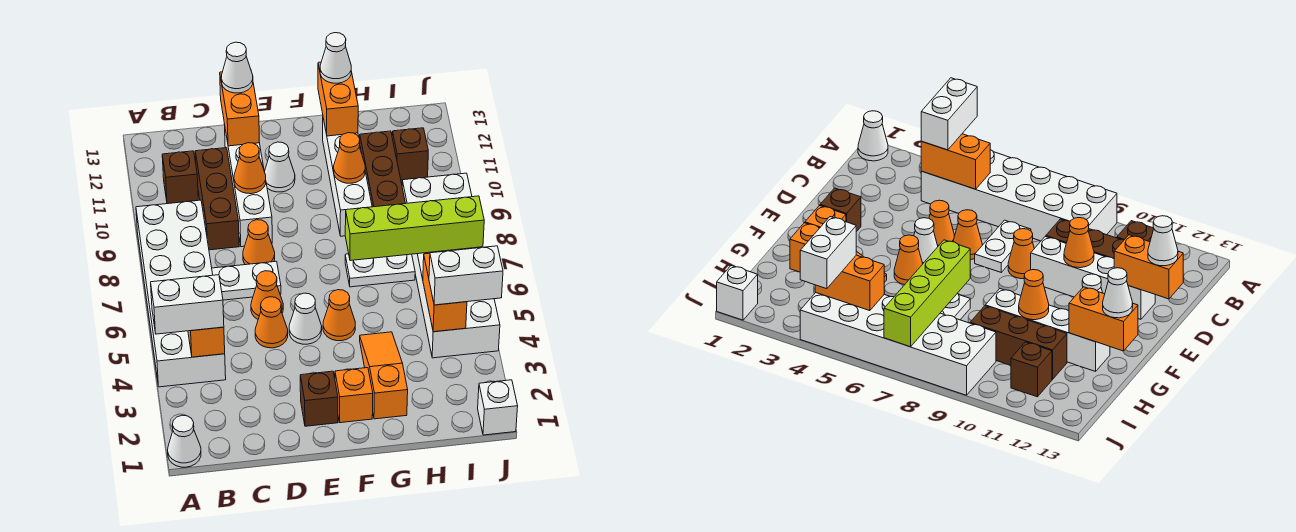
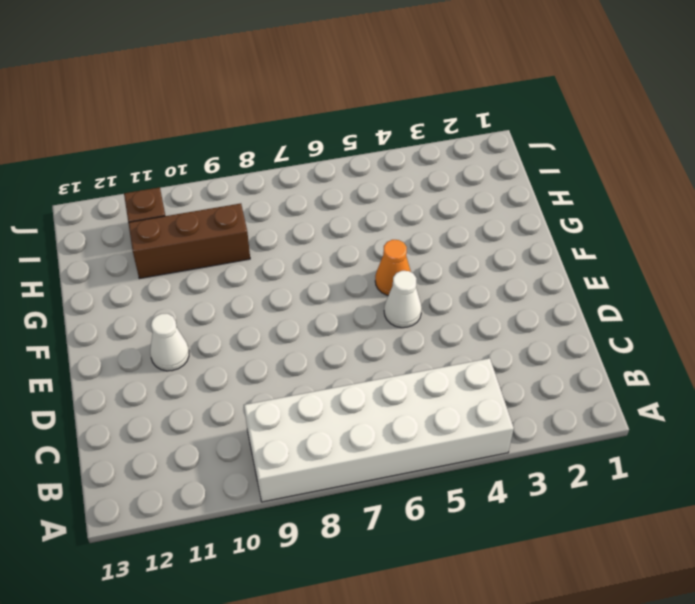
none -> white 1x1 cone [168,415,201,467]
none -> brown 1x1 brick [162,151,198,204]
none -> white 1x2 plate [212,261,281,300]
none -> brown 1x3 brick [195,148,239,250]

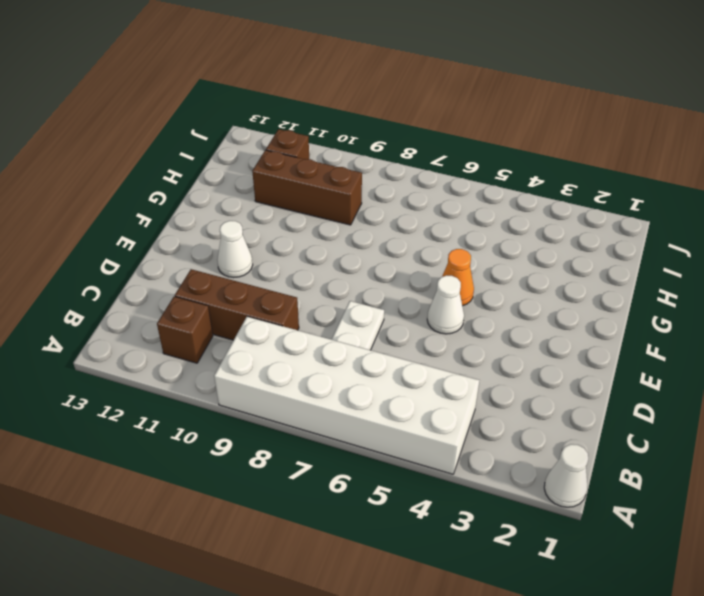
none -> orange 1x1 cone [255,297,288,348]
none -> orange 1x1 cone [251,271,283,319]
none -> orange 1x1 cone [243,220,275,265]
none -> white 1x4 brick [225,130,272,247]

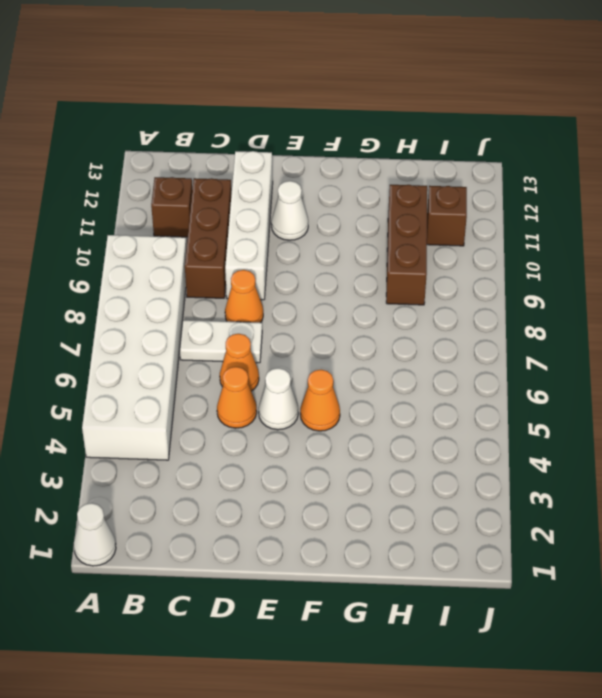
none -> brown 1x1 brick [300,371,338,426]
none -> orange 1x1 brick [335,368,373,423]
none -> orange 1x3 slope [360,332,408,419]
none -> white 1x2 plate [345,254,415,287]

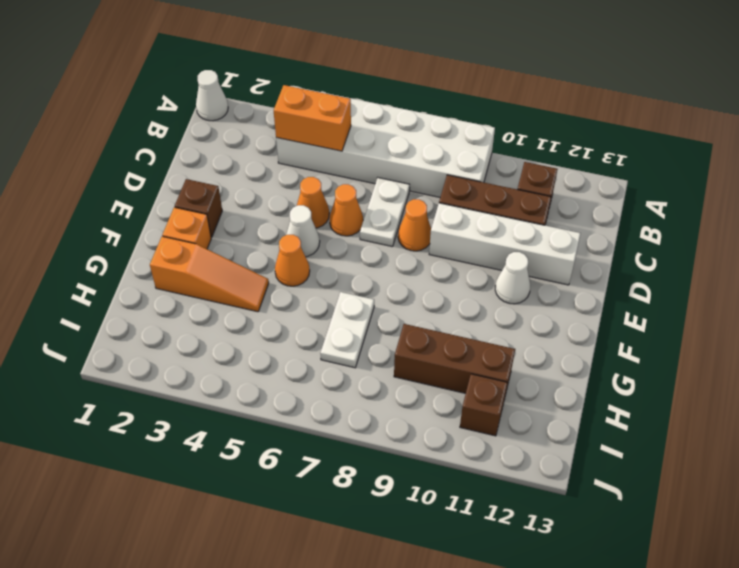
none -> white 1x4 brick [323,119,372,236]
none -> white 2x6 brick [402,173,500,358]
none -> white 1x1 brick [478,380,518,435]
none -> orange 1x1 cone [234,143,266,194]

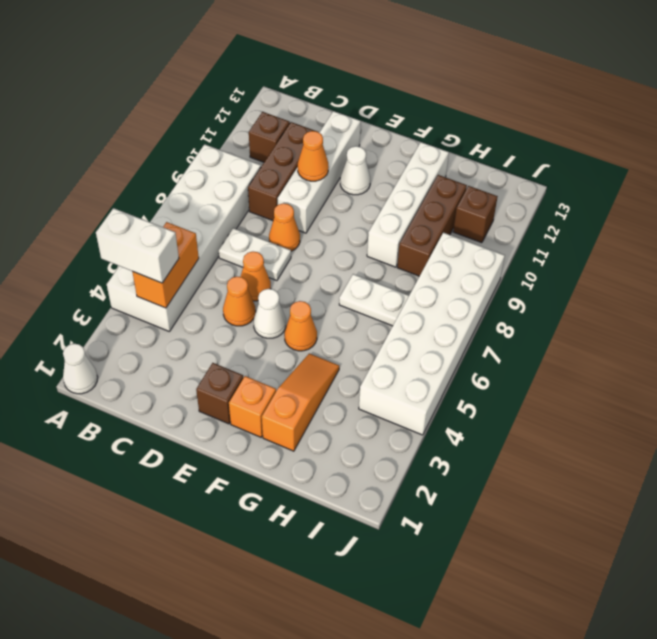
none -> white 1x1 brick [478,380,518,435]
none -> orange 1x2 brick [220,72,260,146]
none -> lime 1x4 brick [345,196,484,261]
none -> orange 1x1 cone [334,133,365,183]

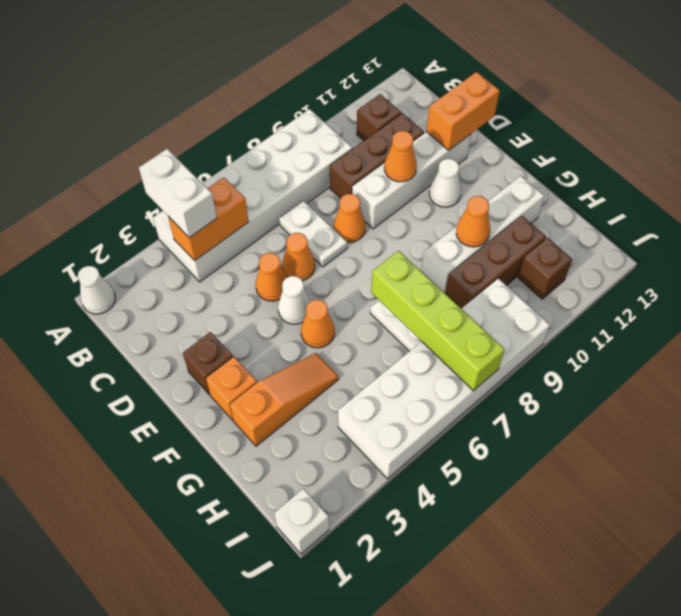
none -> orange 1x2 brick [318,62,358,136]
none -> orange 1x2 brick [423,253,467,332]
none -> white 1x1 cone [221,42,253,93]
none -> white 1x1 cone [320,33,351,83]

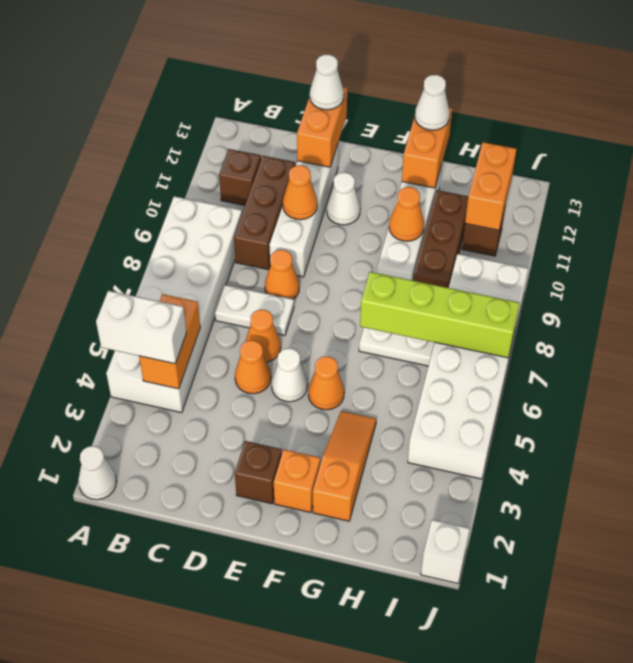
orange 1x2 brick [465,142,517,230] -> orange 1x2 brick moved to [423,253,467,332]
none -> white 1x2 brick [429,246,503,305]

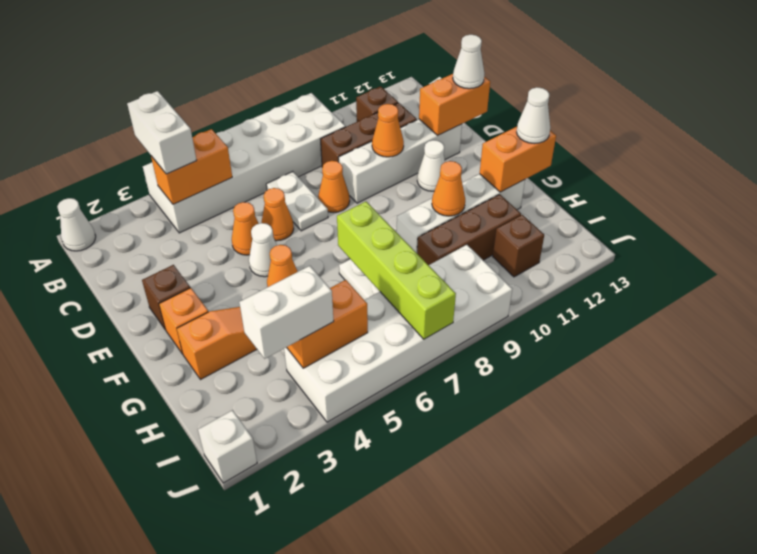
white 1x2 brick [239,266,334,359] -> white 1x2 brick turned to [429,246,503,305]

